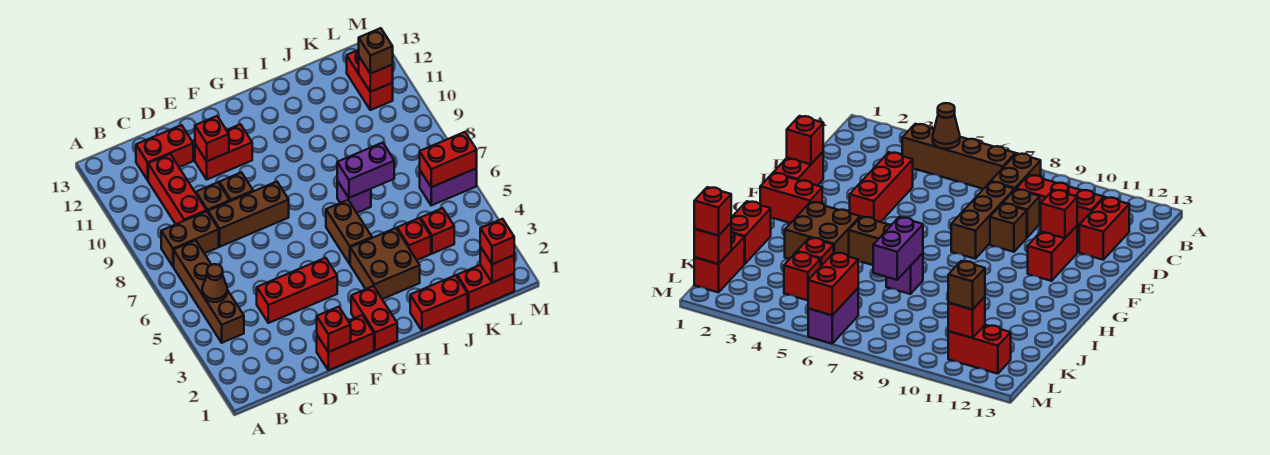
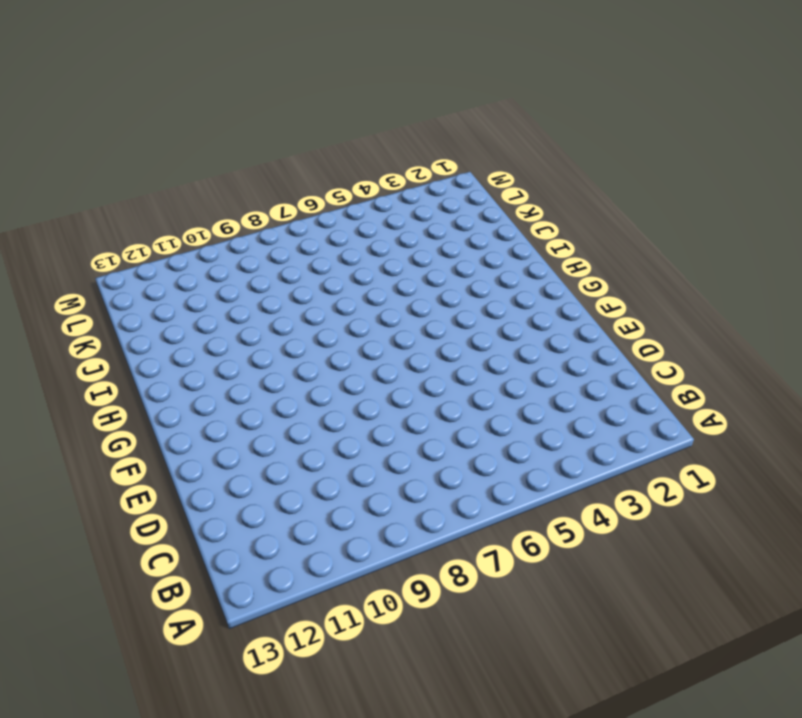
none -> brown 1x4 brick [174,240,244,343]
none -> brown 1x2 brick [161,211,219,267]
none -> red 1x3 brick [148,154,206,224]

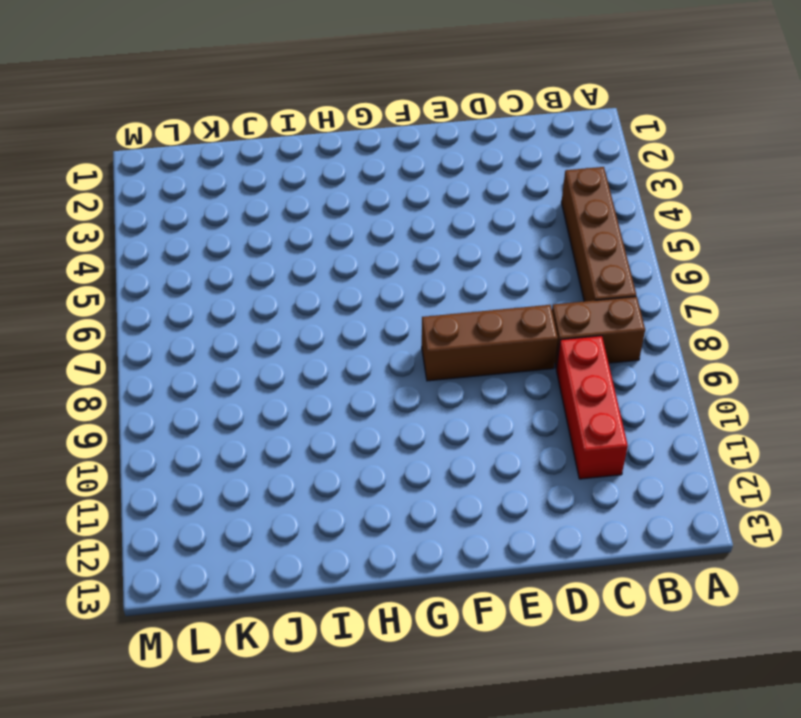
none -> red 1x2 brick [136,125,193,180]
none -> red 1x3 brick [257,258,337,323]
none -> brown 1x1 brick [196,182,230,212]

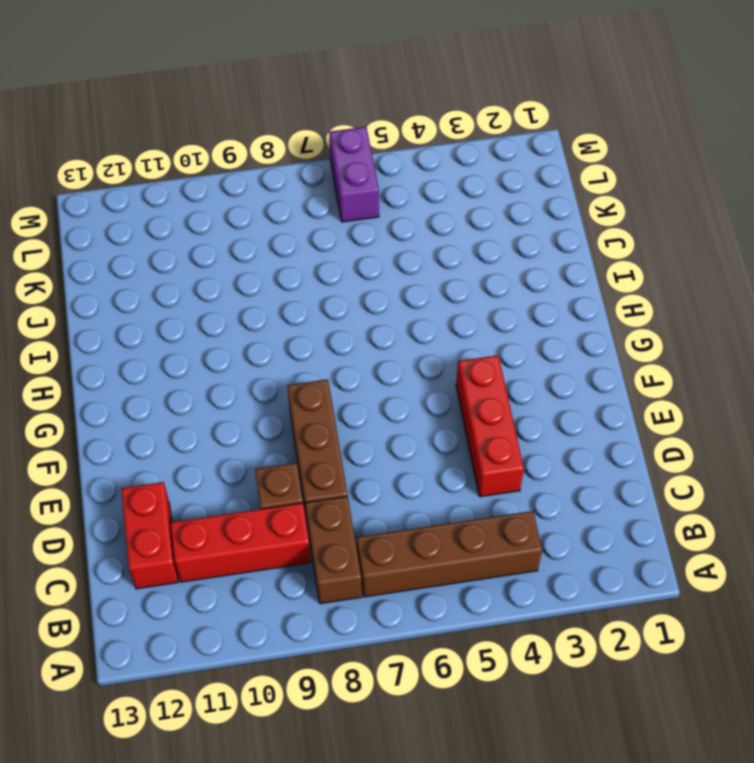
none -> red 1x2 brick [317,315,374,370]
none -> brown 1x1 brick [219,172,253,201]
none -> red 1x2 brick [195,124,252,179]

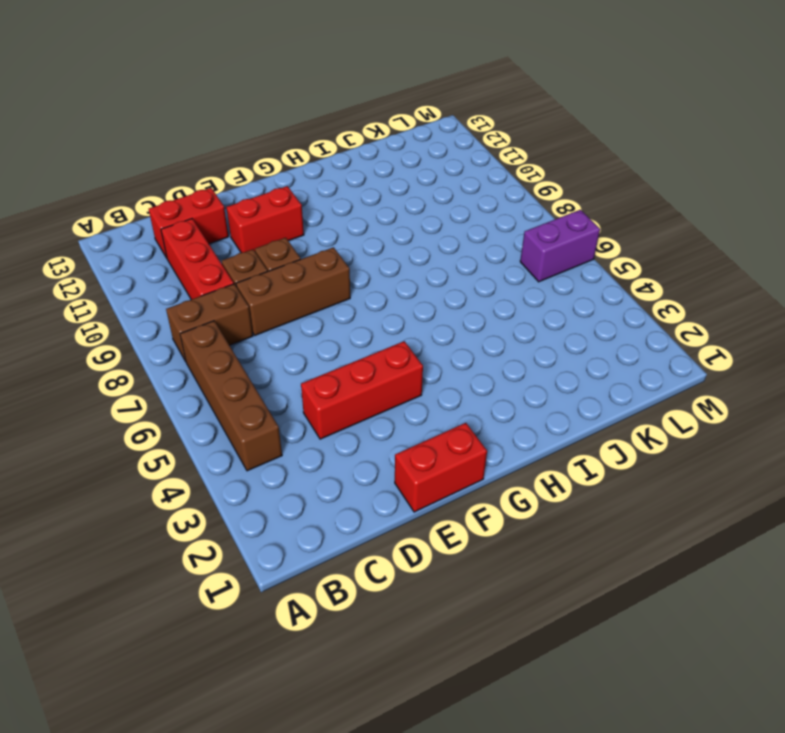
none -> red 1x2 brick [351,286,397,351]
none -> brown 2x2 brick [350,228,420,299]
none -> brown 1x2 brick [326,200,372,264]

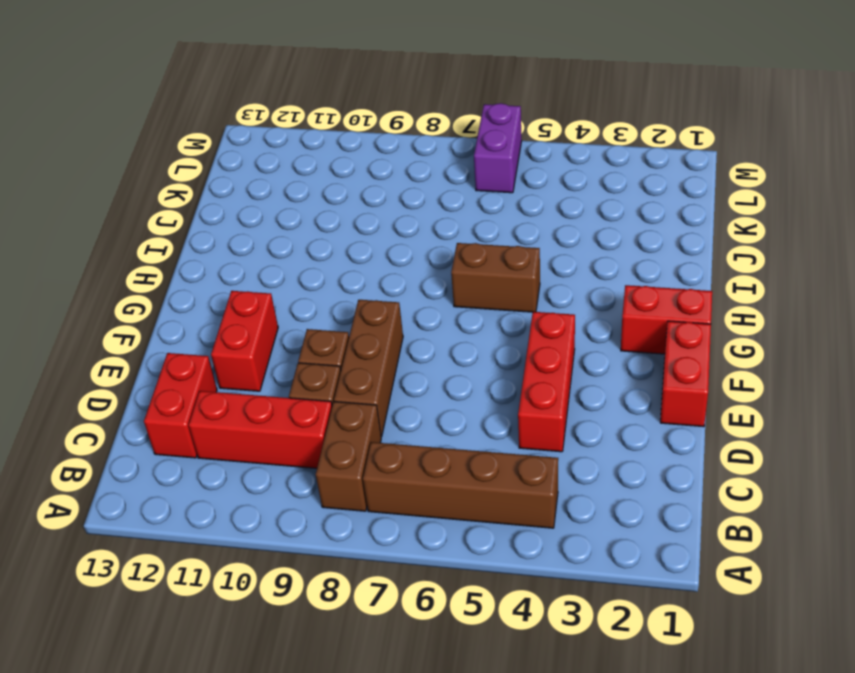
none -> brown 2x2 brick [350,228,420,299]
none -> red 1x2 brick [410,275,468,331]
none -> purple 1x1 brick [337,181,371,213]

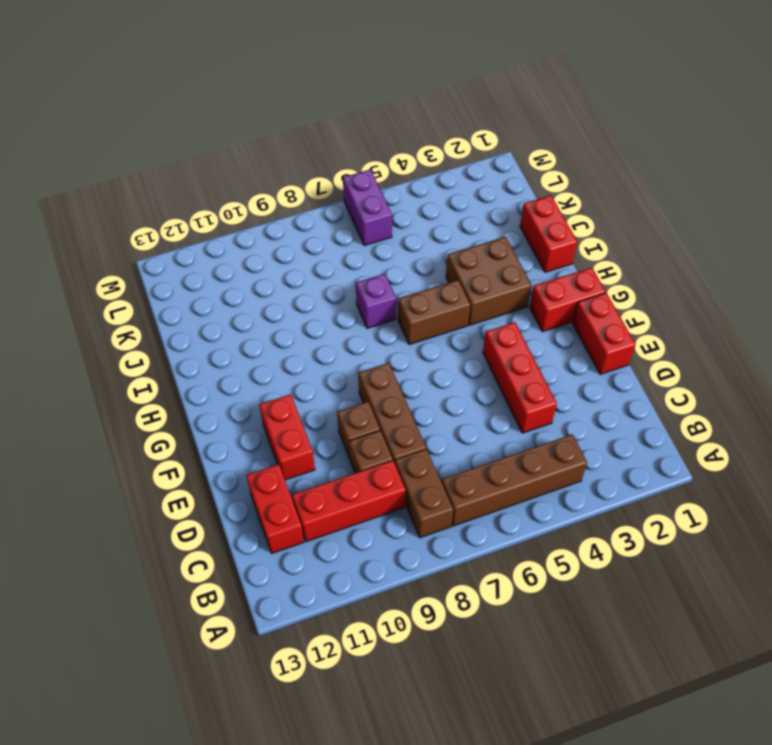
none -> red 1x1 brick [397,218,431,260]
none -> red 1x2 brick [457,265,514,311]
none -> red 1x1 brick [421,208,454,254]

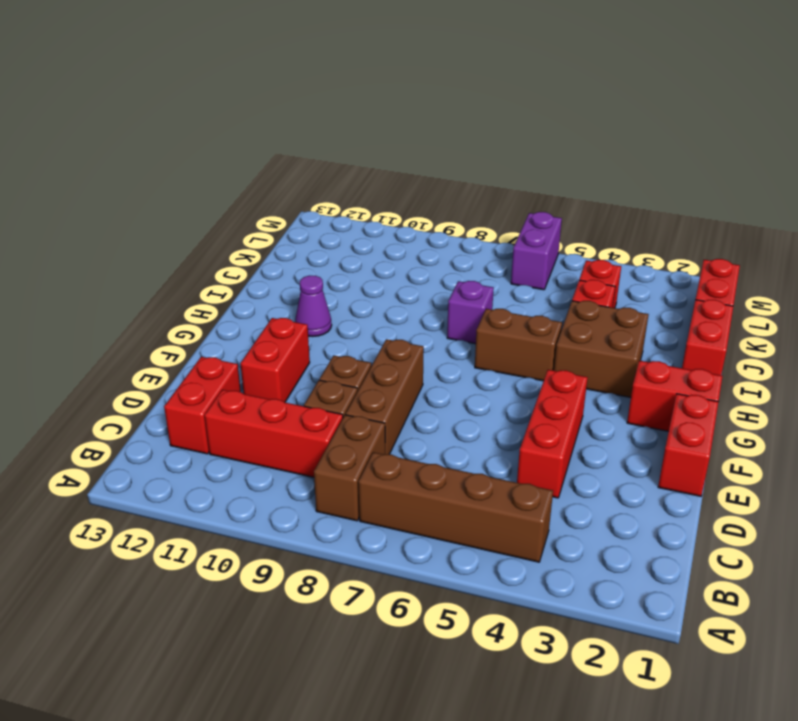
purple 1x1 cone [295,276,332,337] -> none
none -> red 1x2 brick [347,50,393,110]
none -> brown 1x1 cone [202,264,227,302]
none -> red 1x1 brick [317,307,351,352]

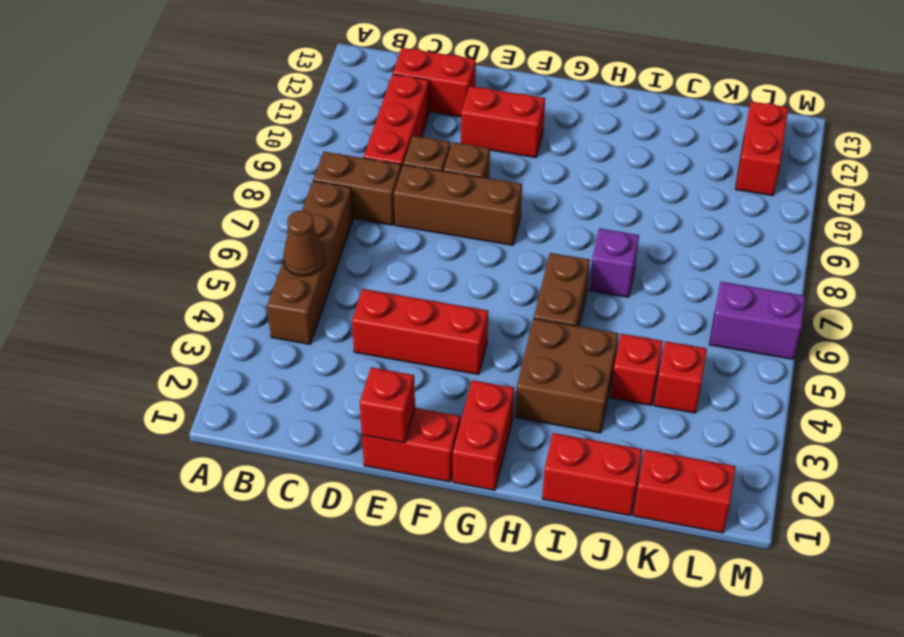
none -> red 1x1 brick [195,116,229,161]
none -> purple 1x2 brick [337,143,394,198]
none -> red 1x1 brick [480,247,514,283]

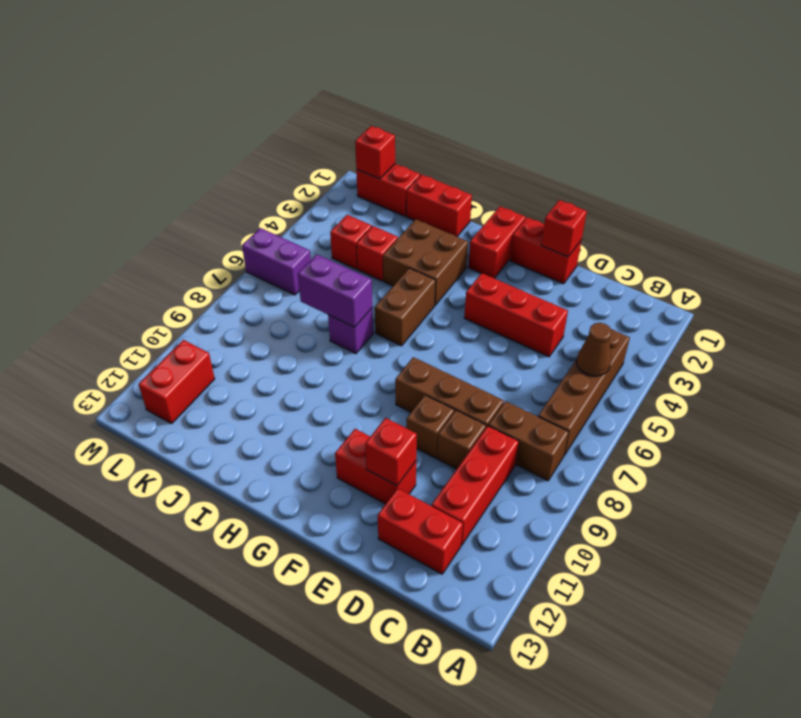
none -> red 1x2 brick [420,132,477,187]
none -> red 1x1 brick [359,57,393,92]
none -> red 1x1 brick [480,219,514,264]

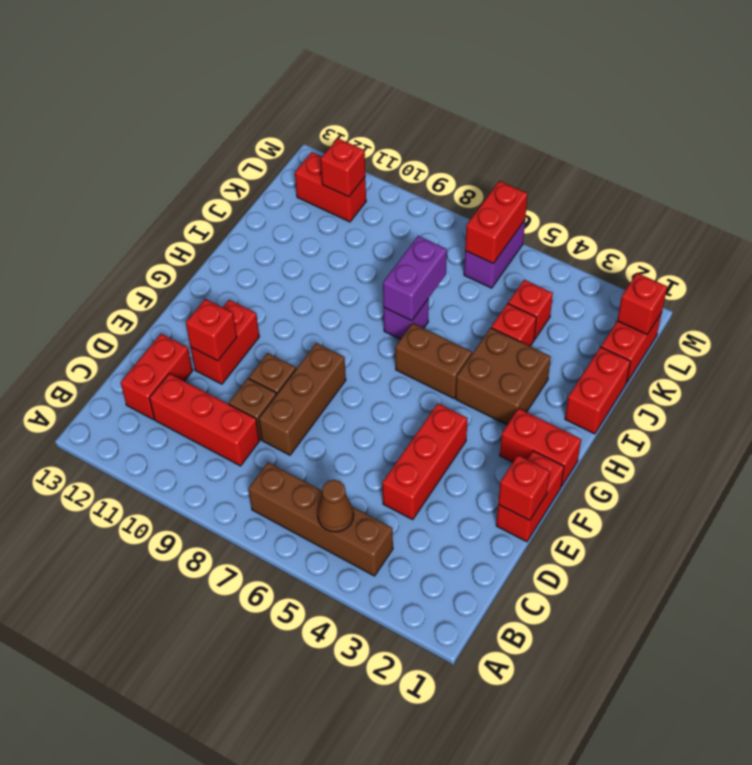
none -> brown 1x2 brick [161,211,219,267]
none -> red 1x1 brick [480,219,514,264]
none -> brown 1x1 brick [359,28,393,74]

